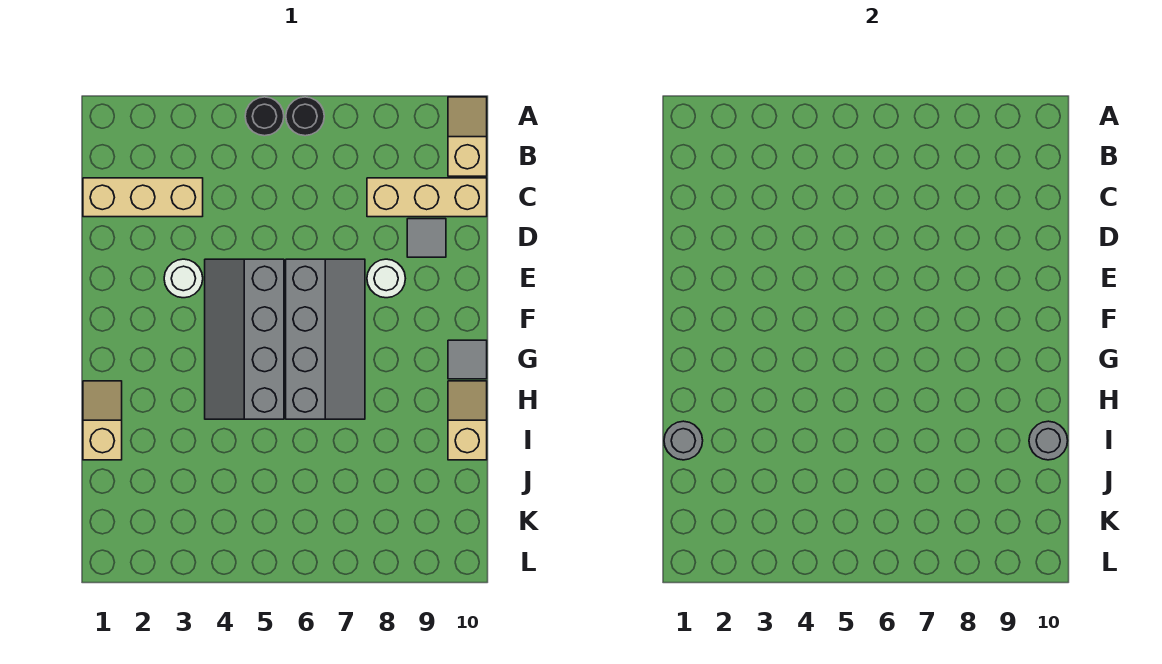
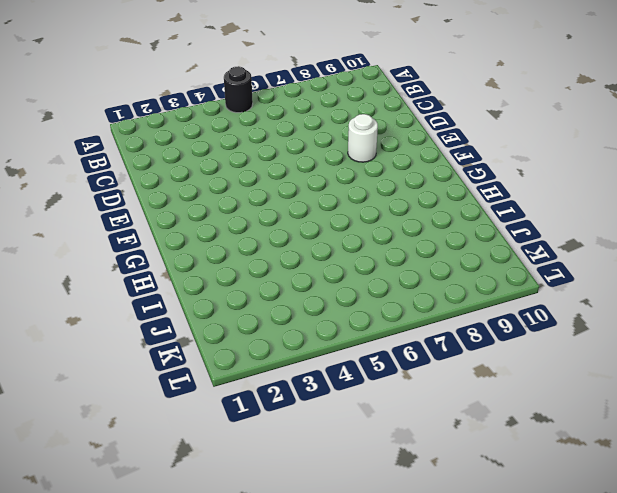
none -> black 1x1 round brick [286,97,324,136]
none -> tan 1x2 slope [448,97,487,176]
none -> tan 1x3 brick [83,178,203,217]

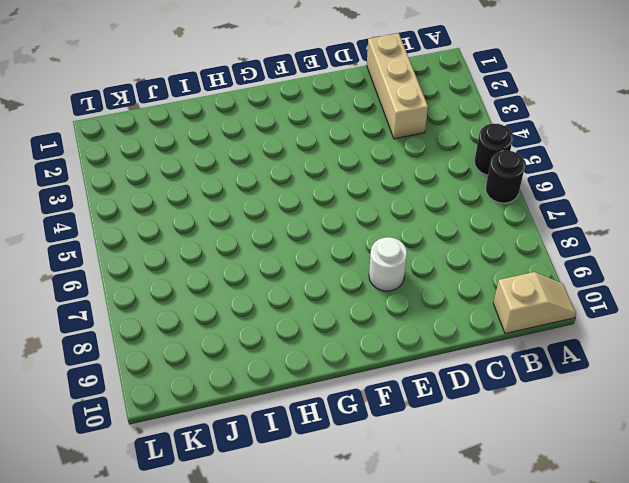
none -> tan 1x3 brick [367,178,487,217]
none -> grey 1x1 tile [407,219,446,257]
none -> white 1x1 round brick [164,259,203,298]

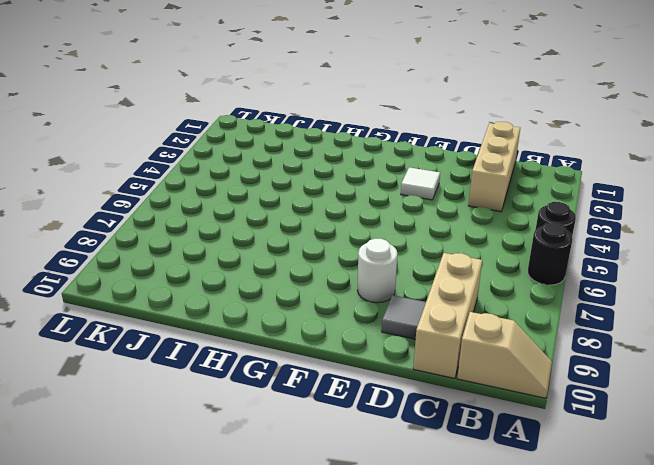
white 1x1 tile [401,167,440,200] -> white 1x1 round brick [164,259,203,298]
none -> grey 2x4 slope [205,259,284,419]
none -> grey 2x4 slope [286,259,365,419]
none -> grey 1x1 tile [448,340,487,379]

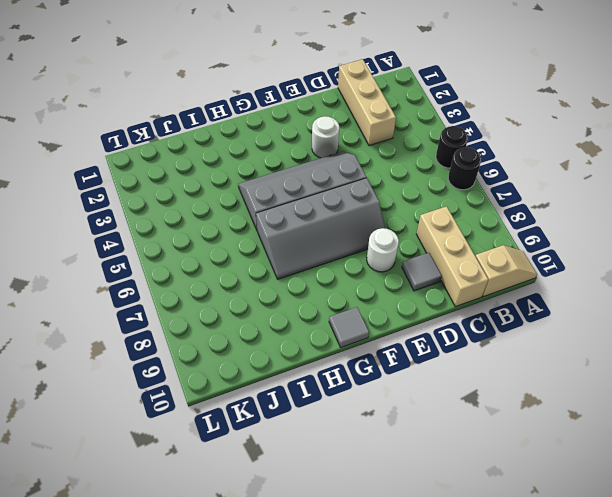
none -> tan 1x2 slope [83,381,122,460]
none -> tan 1x2 slope [448,381,487,460]
none -> grey 1x1 round brick [664,421,703,460]

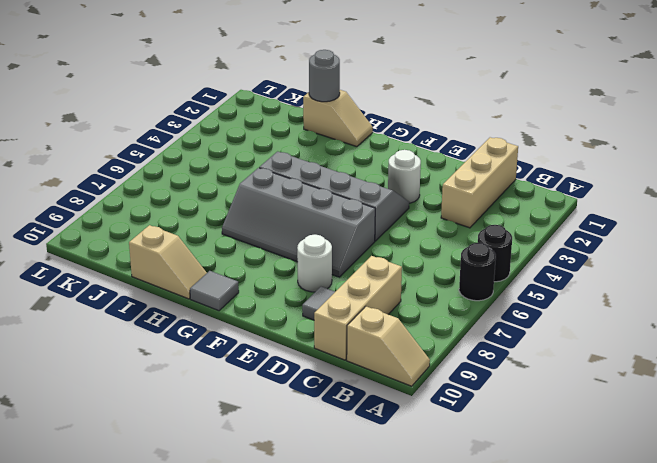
none -> grey 1x1 round brick [1029,421,1068,460]

